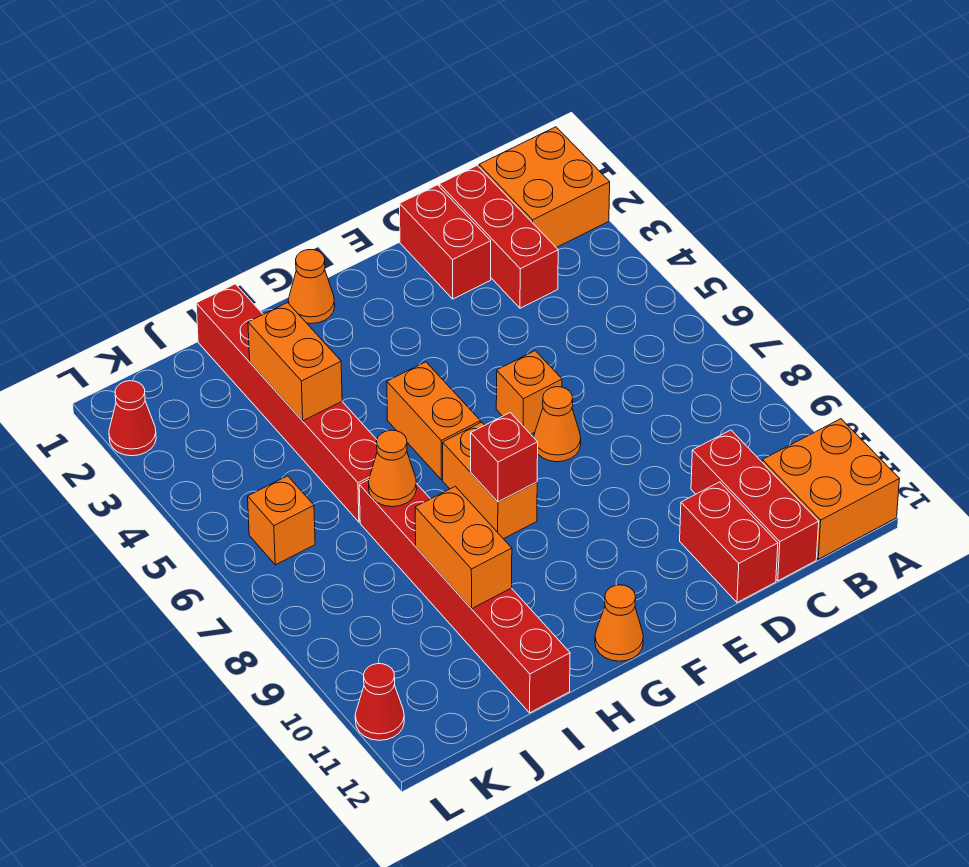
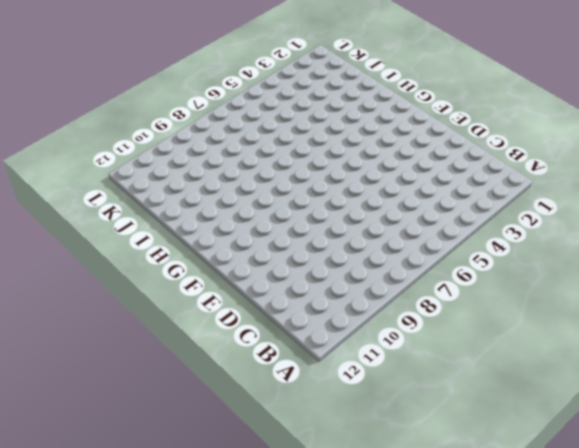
none -> orange 2x2 brick [479,127,610,248]
none -> orange 2x2 brick [762,419,899,559]
none -> red 1x3 brick [439,166,558,308]

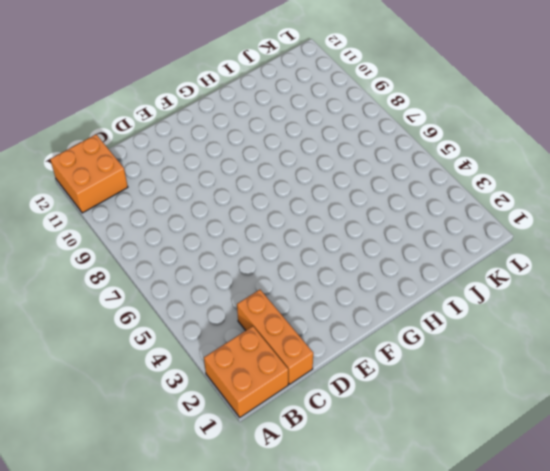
orange 1x3 brick [237,290,313,384] -> red 1x3 brick [439,166,558,308]
none -> red 1x3 brick [691,430,819,581]
none -> red 1x2 brick [400,185,491,299]
none -> red 1x2 brick [680,482,778,603]

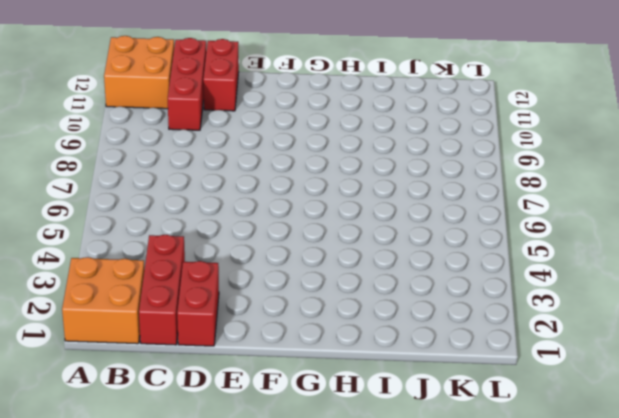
none -> orange 1x1 brick [496,351,562,434]
none -> orange 1x1 cone [534,387,581,462]
none -> orange 1x1 cone [288,250,335,324]

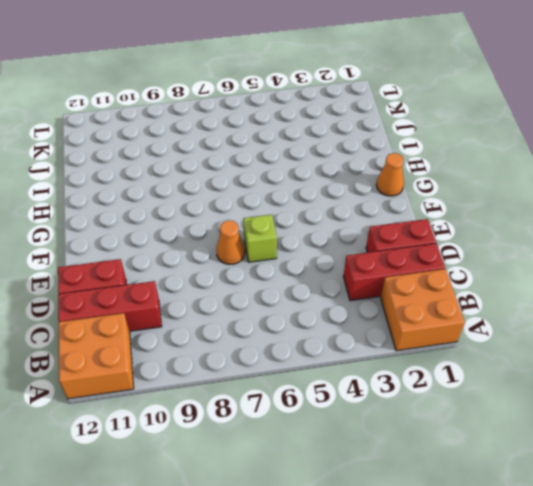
lime 1x1 brick [243,215,277,262] -> orange 1x1 brick [496,351,562,434]
none -> orange 1x2 brick [387,362,480,480]
none -> orange 1x2 brick [443,422,537,539]
none -> orange 1x1 cone [595,585,643,661]

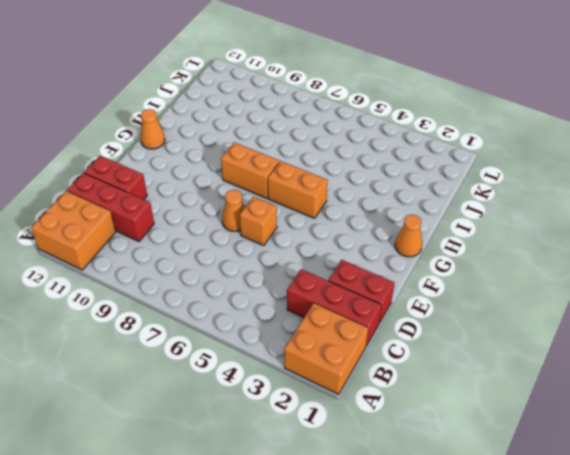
none -> red 1x6 brick [196,284,377,522]
none -> red 1x6 brick [359,480,570,713]
none -> orange 1x1 brick [248,476,315,565]

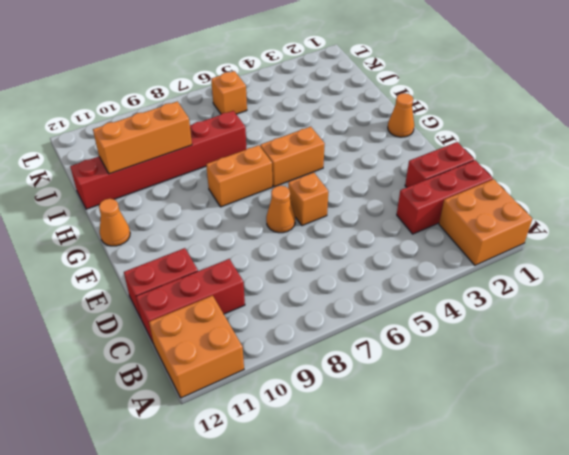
orange 1x3 brick [93,101,192,174] -> orange 1x2 brick [415,486,512,609]
none -> red 1x6 brick [196,284,377,522]
none -> red 1x1 cone [109,381,156,456]
none -> red 1x1 cone [355,664,404,740]

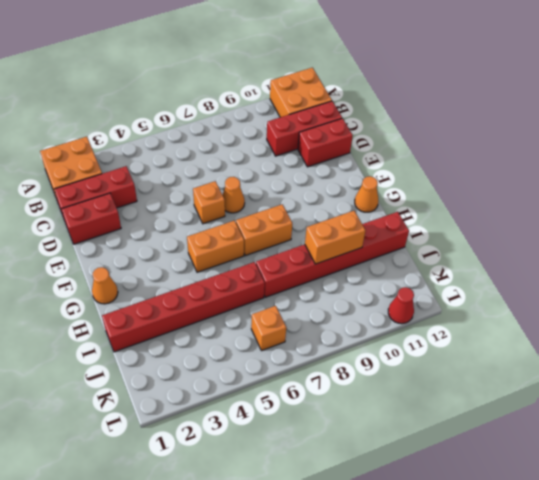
none -> red 1x1 cone [109,381,156,456]
none -> red 1x1 brick [471,413,538,502]
none -> orange 1x2 brick [248,303,342,421]

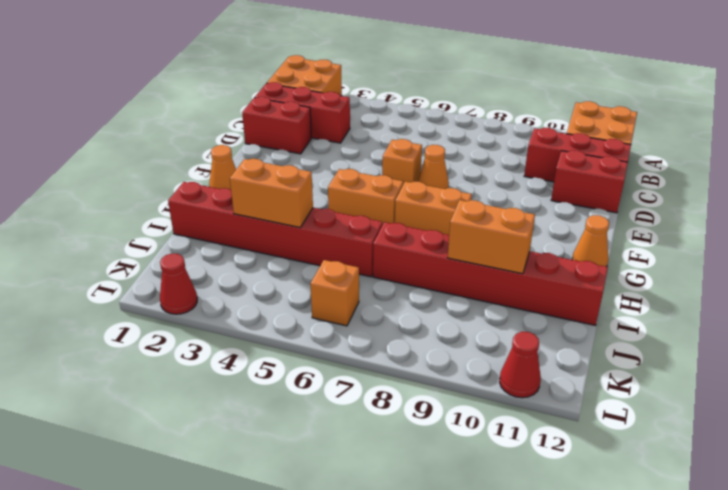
none -> red 1x1 brick [471,413,538,502]
none -> orange 1x1 cone [369,430,417,507]

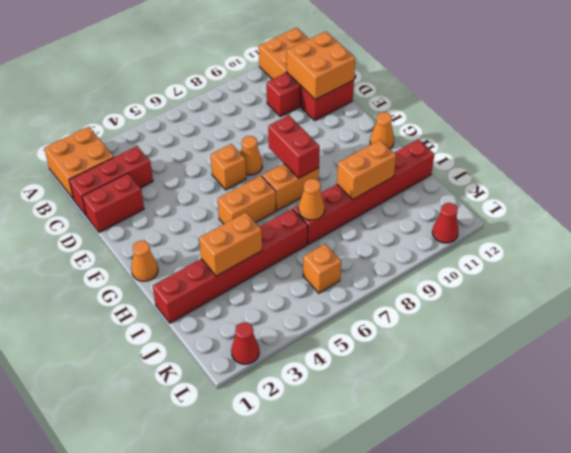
orange 2x2 brick [287,31,355,100] -> none
red 1x2 brick [268,115,320,178] -> red 1x1 brick [471,413,538,502]

